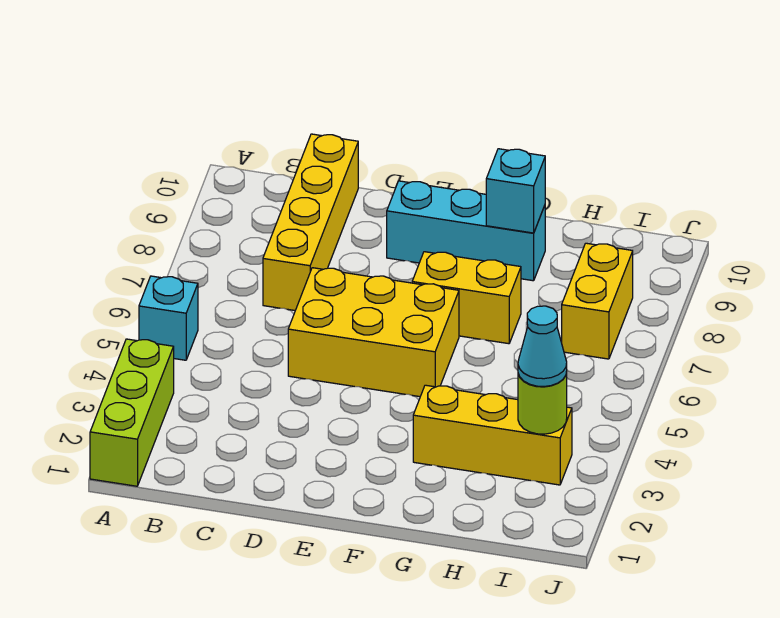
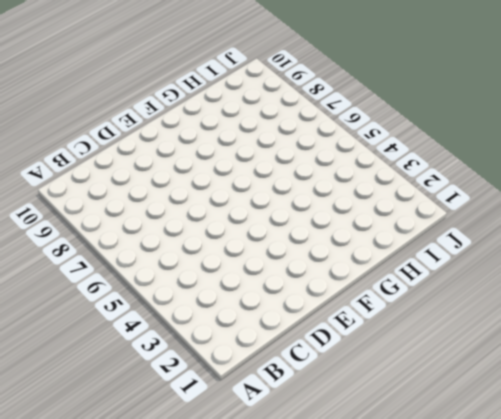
none -> lime 1x3 brick [90,339,174,486]
none -> cyan 1x1 brick [139,276,198,360]

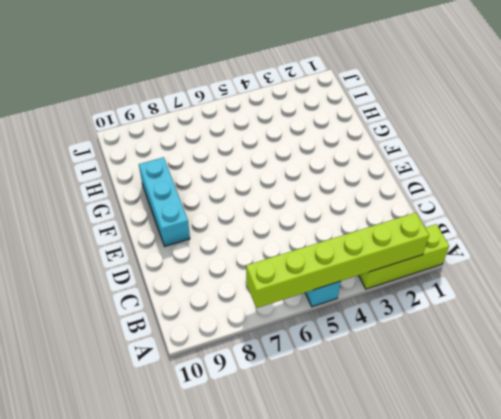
lime 1x6 brick [246,213,429,308] -> none
none -> yellow 1x4 brick [263,134,358,310]
none -> yellow 2x3 brick [288,268,459,397]

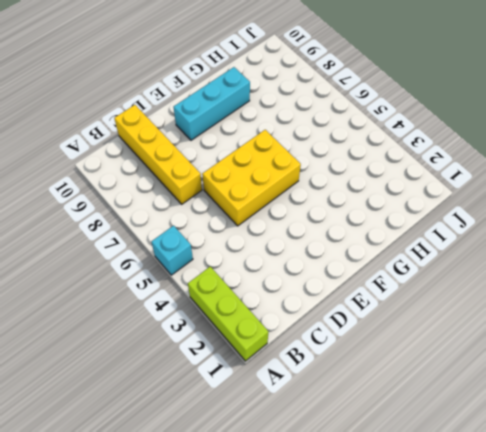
none -> yellow 1x2 brick [412,252,521,344]
none -> yellow 1x3 brick [413,385,572,485]

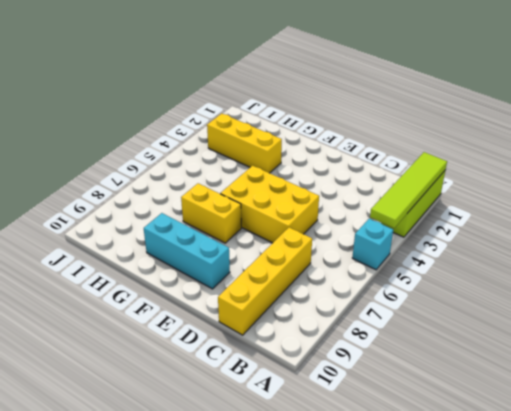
lime 1x4 tile [370,152,447,228] -> none
none -> yellow 1x2 brick [562,243,633,359]
none -> cyan 1x1 brick [486,149,545,233]

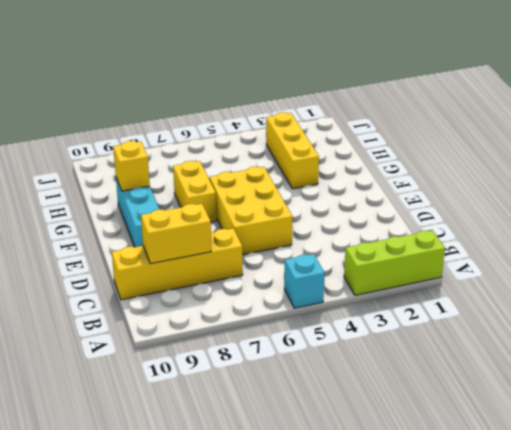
yellow 1x2 brick [141,204,211,264] -> yellow 1x2 brick moved to [562,243,633,359]
yellow 1x1 brick [113,141,150,191] -> cyan 1x1 brick [486,149,545,233]
none -> lime 1x1 round brick [518,372,567,434]
none -> cyan 1x1 cone [518,306,567,387]

